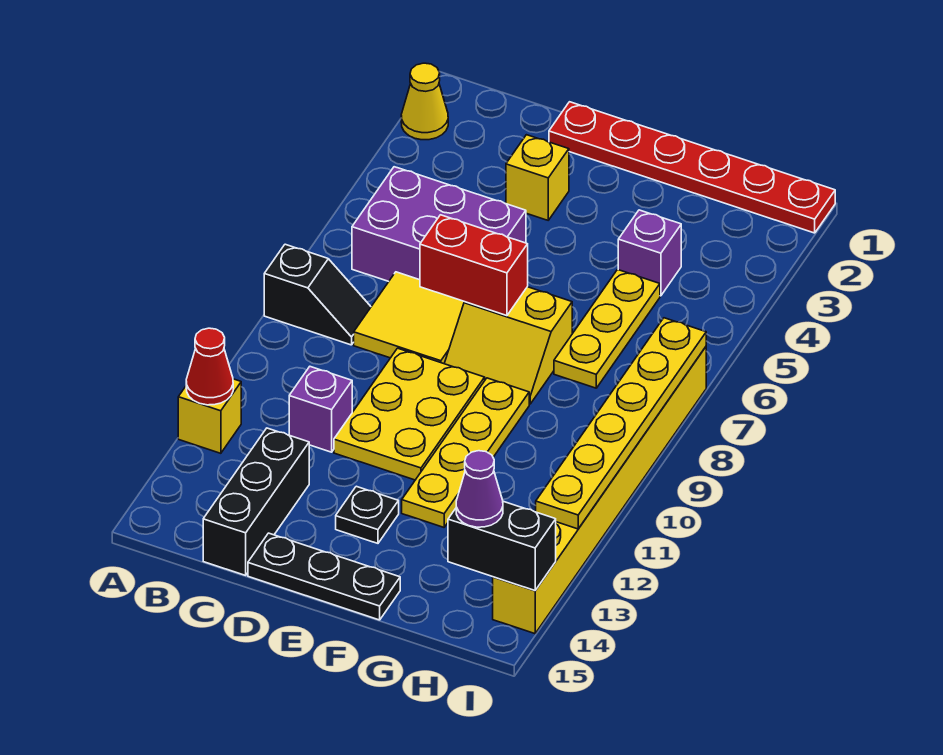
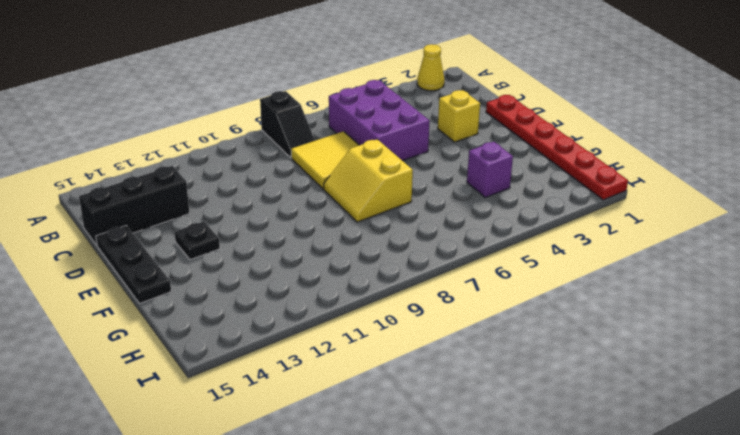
none -> yellow 1x1 brick [178,379,241,453]
none -> purple 1x1 brick [289,367,352,452]
none -> yellow 2x3 plate [334,348,485,480]

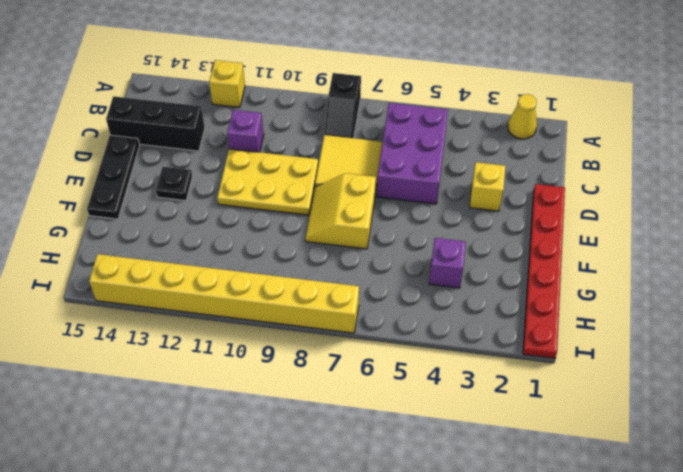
none -> yellow 1x4 plate [402,378,529,527]
none -> yellow 1x3 plate [554,270,660,388]
none -> red 1x1 cone [186,328,233,405]

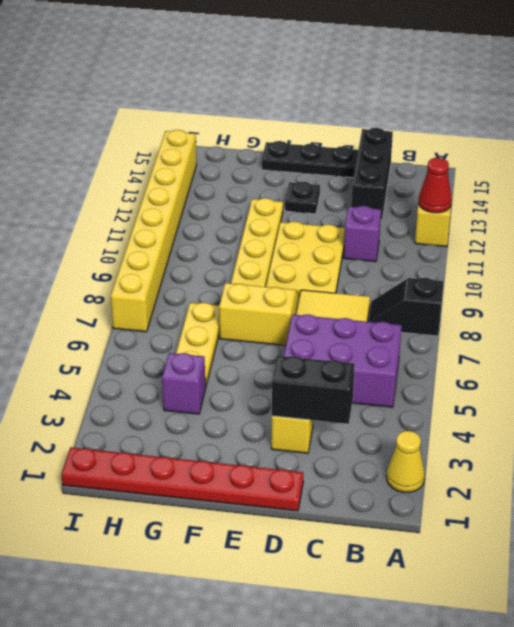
black 1x2 brick [272,356,355,424] -> black 1x2 brick moved to [448,501,556,590]
none -> red 1x2 brick [420,215,528,316]
none -> yellow 1x6 plate [536,318,706,529]
none -> purple 1x1 cone [456,451,503,527]

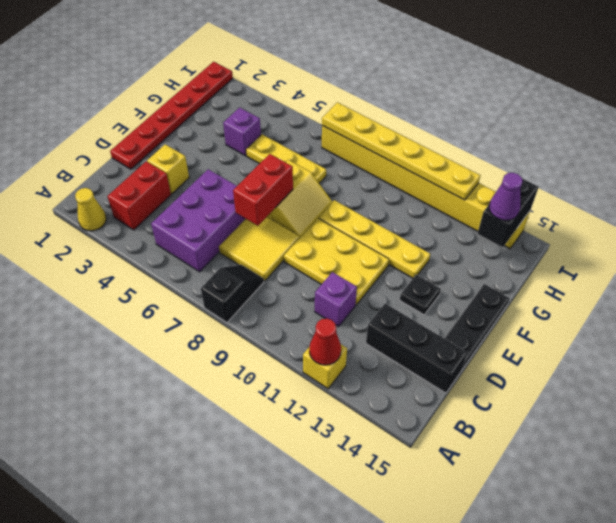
red 1x2 brick [108,161,171,230] -> none

